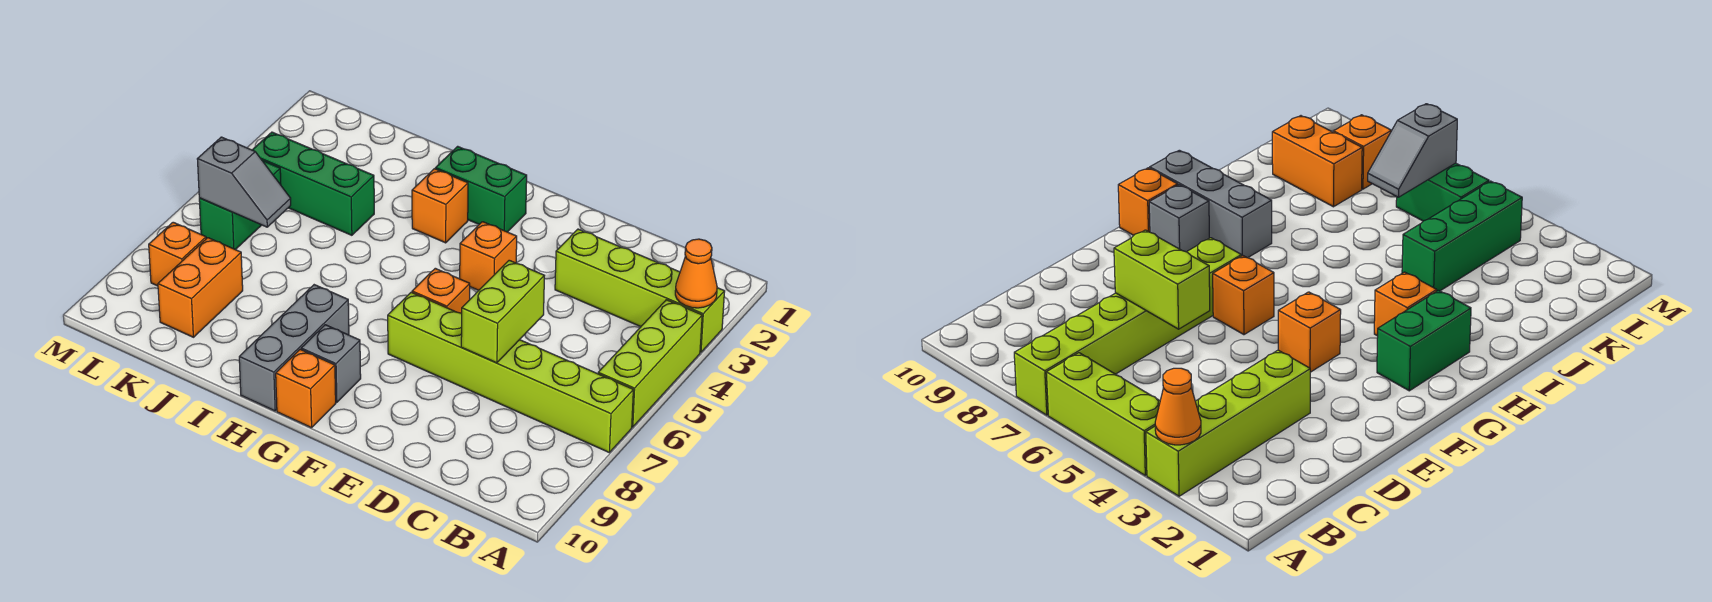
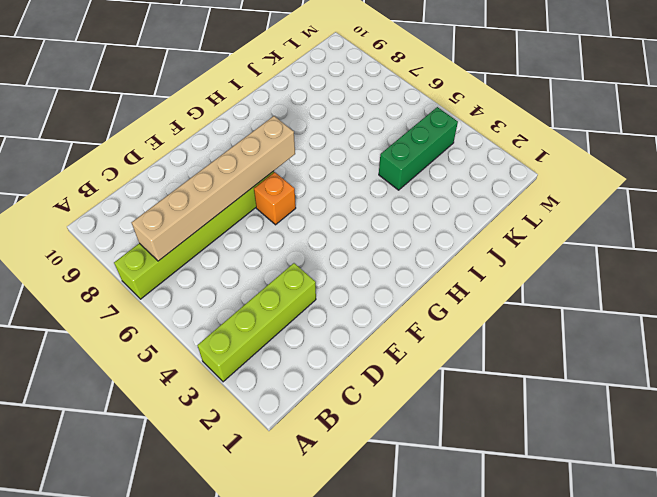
tan 1x6 brick [131,116,295,261] -> lime 1x2 brick [461,260,544,363]
none -> lime 1x3 brick [598,300,702,427]
none -> orange 1x1 brick [460,222,517,290]
none -> green 1x2 brick [435,146,527,232]

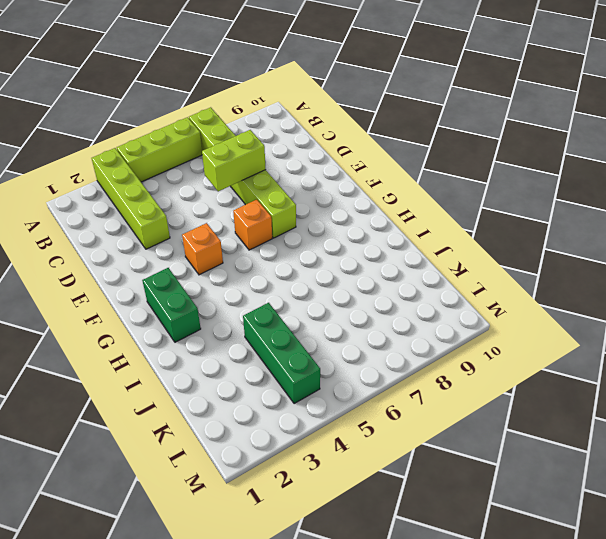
none -> grey 1x1 brick [301,325,361,403]
none -> orange 1x1 brick [276,349,336,428]
none -> orange 1x1 brick [412,169,468,243]

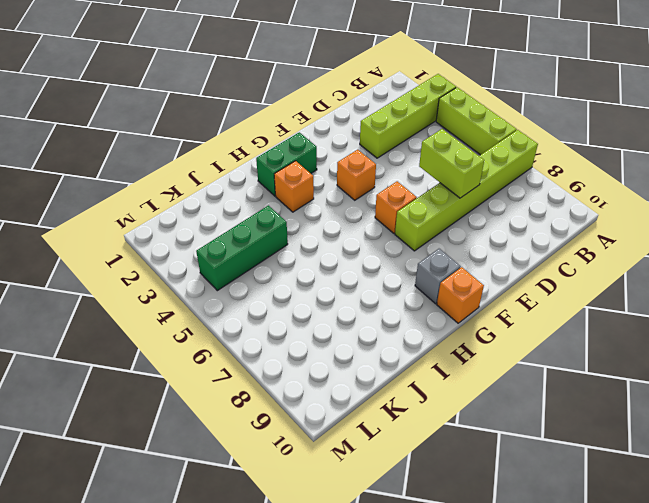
none -> grey 1x3 brick [239,285,349,411]
none -> orange 1x2 brick [158,238,243,337]
none -> green 1x2 brick [199,160,281,250]

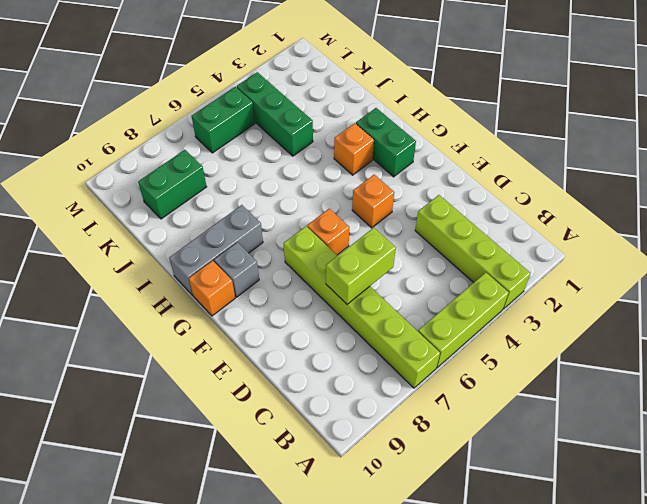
green 1x2 brick [138,150,207,219] -> orange 1x2 brick [158,238,243,337]
none -> orange 1x1 brick [149,222,206,286]
none -> orange 1x1 cone [675,239,717,308]
none -> grey 1x2 slope [197,137,291,227]

